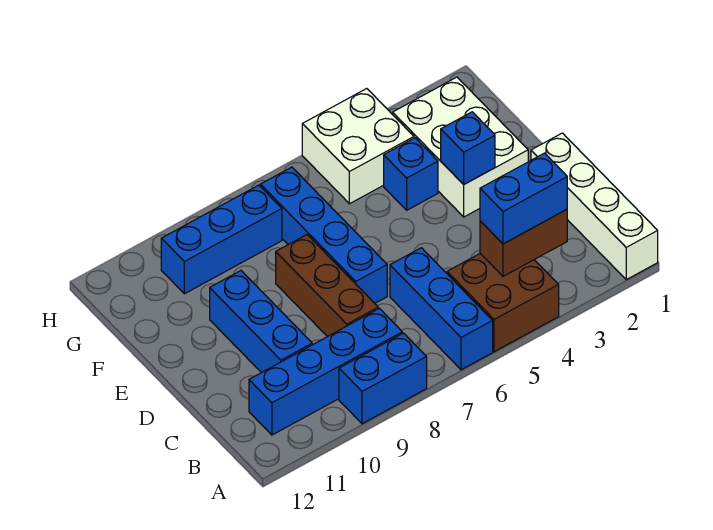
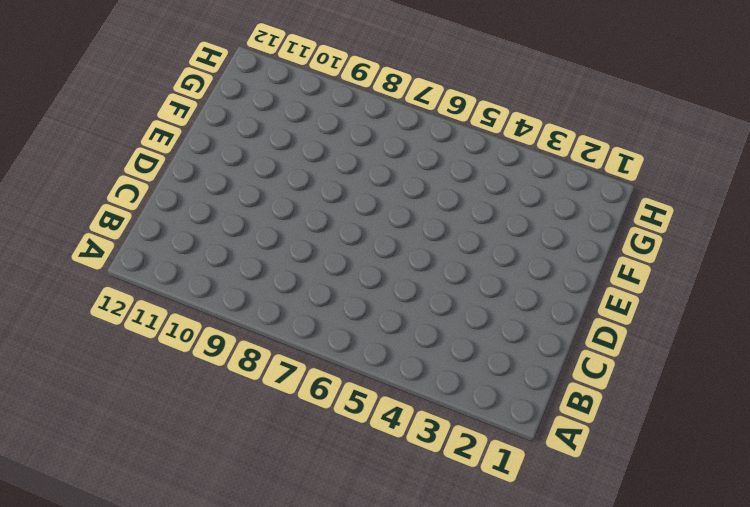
none -> white 1x4 brick [531,133,658,280]
none -> brown 2x2 brick [447,254,559,352]
none -> blue 1x3 brick [390,248,493,370]

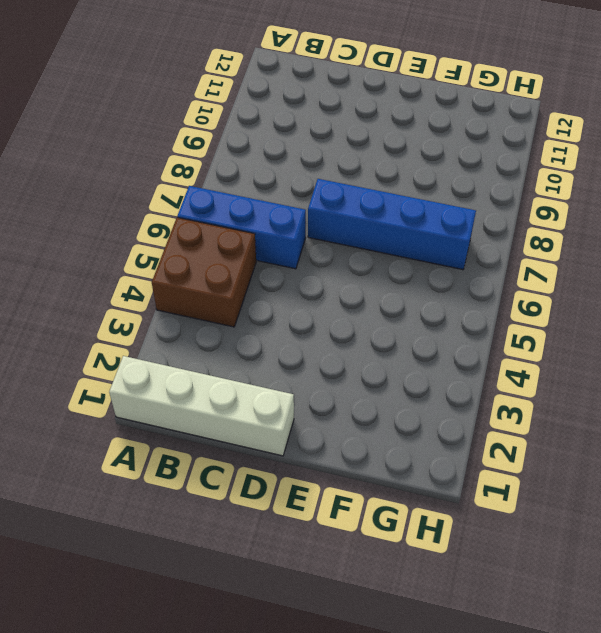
none -> blue 1x2 brick [339,333,427,424]
none -> blue 1x4 brick [249,308,402,435]
none -> brown 1x3 brick [276,235,378,337]

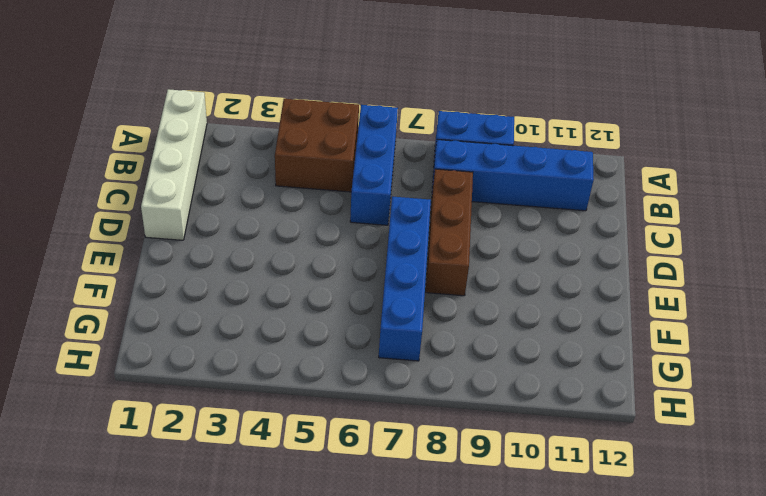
none -> blue 1x3 brick [210,271,312,373]
none -> white 2x3 brick [393,77,528,217]
none -> blue 1x1 brick [384,138,438,210]

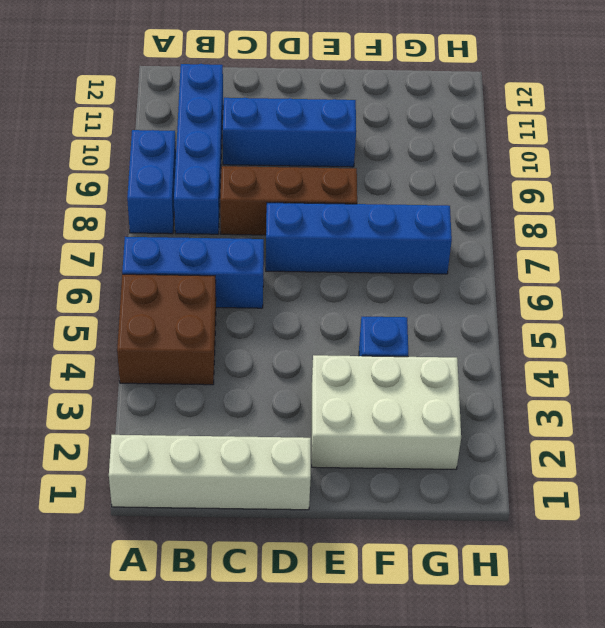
none -> white 2x2 brick [302,89,414,204]
none -> blue 1x3 brick [161,185,282,294]
none -> brown 1x2 brick [480,210,567,276]

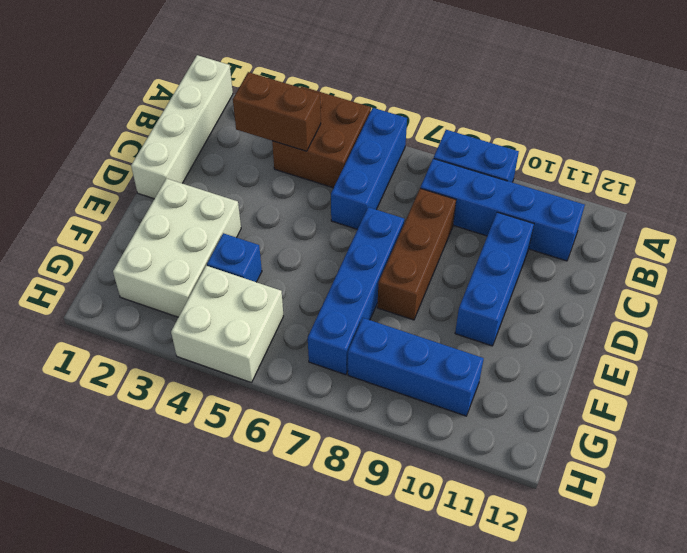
none -> blue 1x1 brick [441,112,495,184]
none -> blue 1x2 brick [480,153,567,244]

